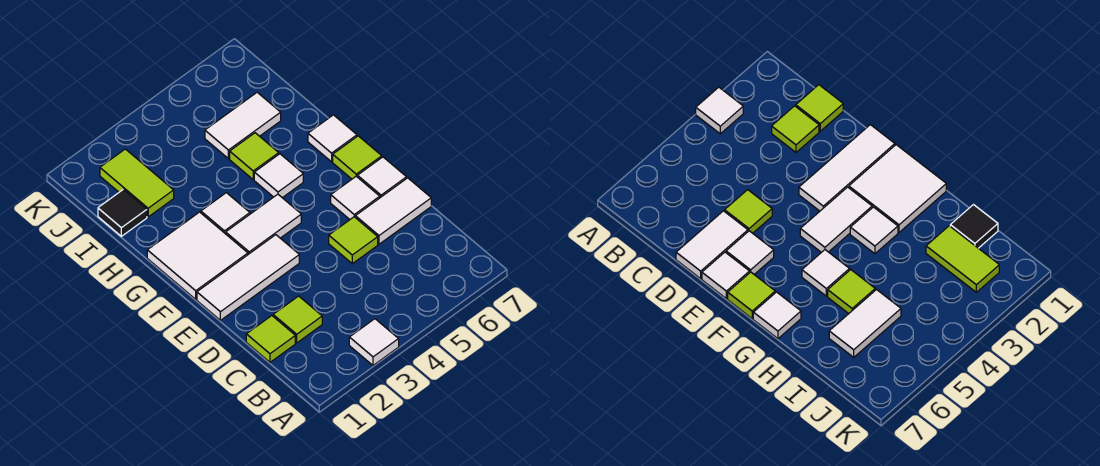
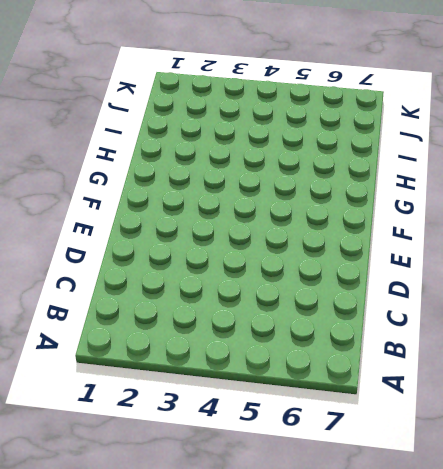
none -> white 1x1 tile [349,319,399,365]
none -> lime 1x1 tile [246,316,295,362]
none -> lime 1x1 tile [273,296,322,343]

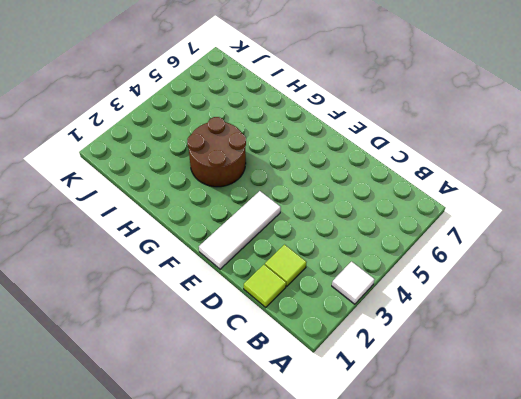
brown 2x2 round brick [187,117,246,187] -> white 1x1 tile [201,193,250,234]
none -> lime 1x1 tile [329,217,378,264]
none -> white 1x2 tile [355,178,431,244]
none -> white 1x1 tile [331,176,380,219]

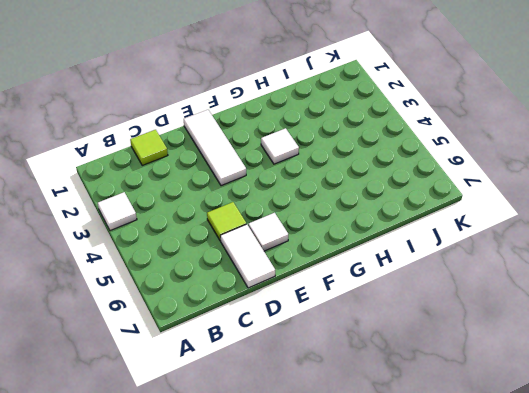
none -> lime 1x1 tile [273,296,322,343]
none -> white 1x1 tile [357,157,407,198]
none -> white 2x2 tile [147,212,248,299]

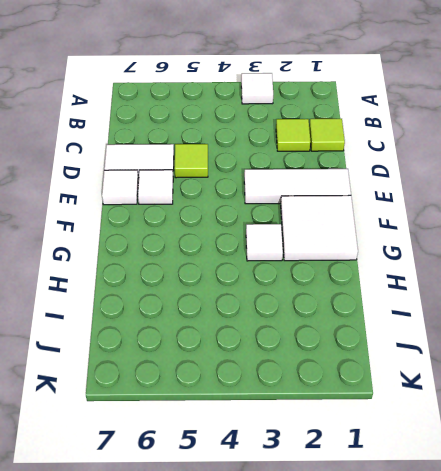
none -> white 1x2 tile [226,194,301,254]
none -> lime 1x1 tile [333,136,382,179]
none -> white 1x1 tile [254,154,303,198]

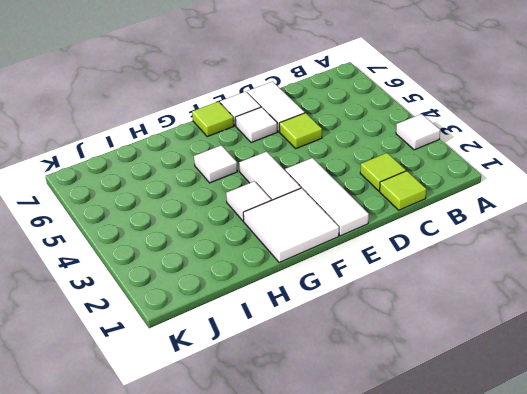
none -> white 1x1 tile [308,115,357,162]
none -> lime 1x1 tile [230,133,279,179]
none -> black 1x1 tile [98,190,147,236]

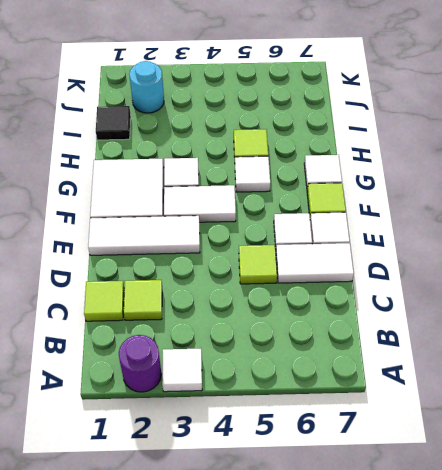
purple 1x1 round brick [119,335,161,392] -> none
cyan 1x1 round brick [129,61,164,113] -> lime 1x2 tile [100,149,174,217]
none -> white 1x2 tile [205,92,281,159]

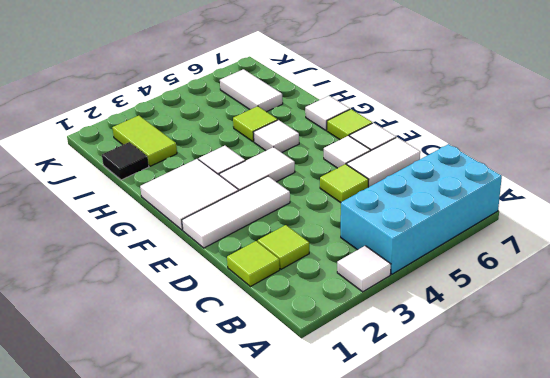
cyan 2x4 brick [341,144,502,274] -> none
white 1x2 tile [220,69,283,112] -> white 1x2 tile turned to [205,92,281,159]

